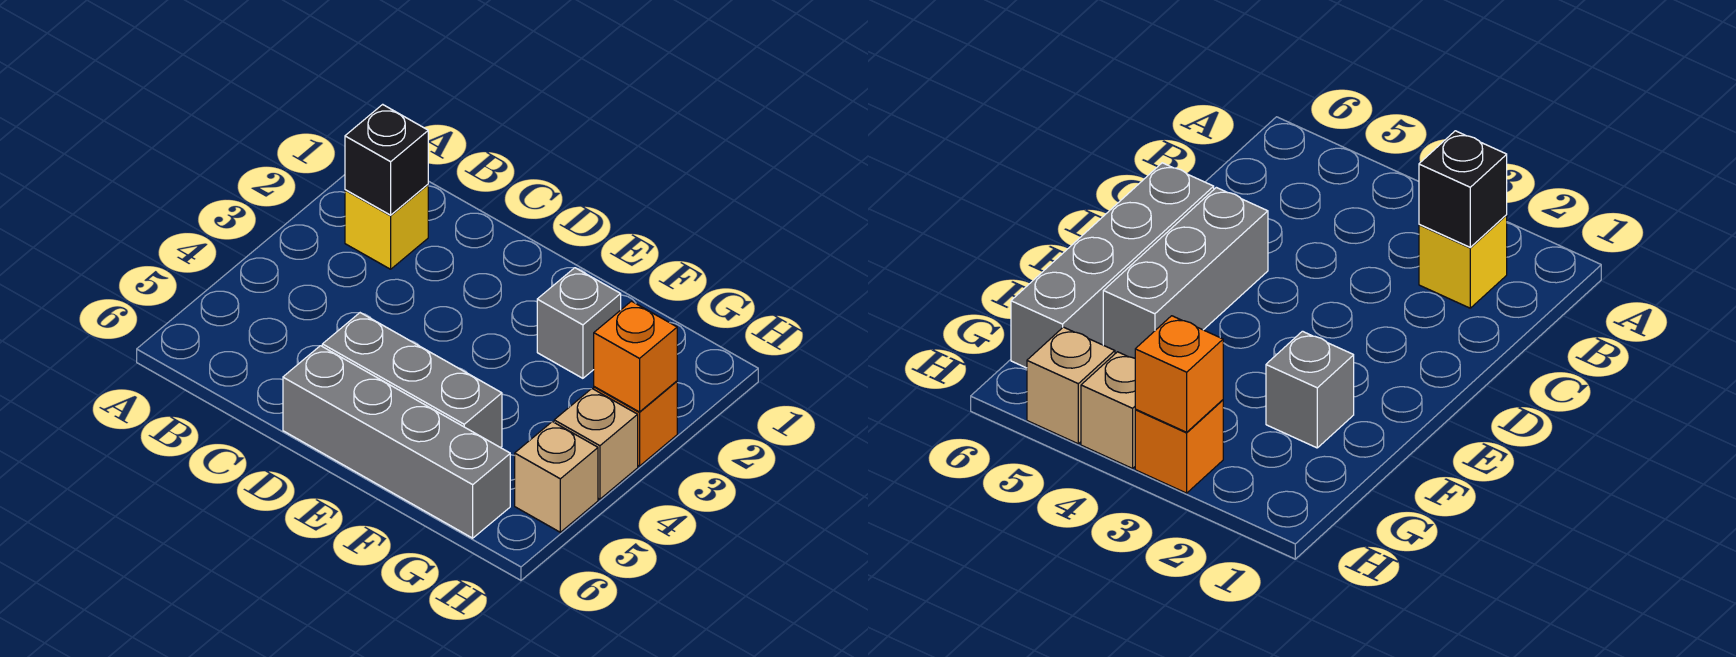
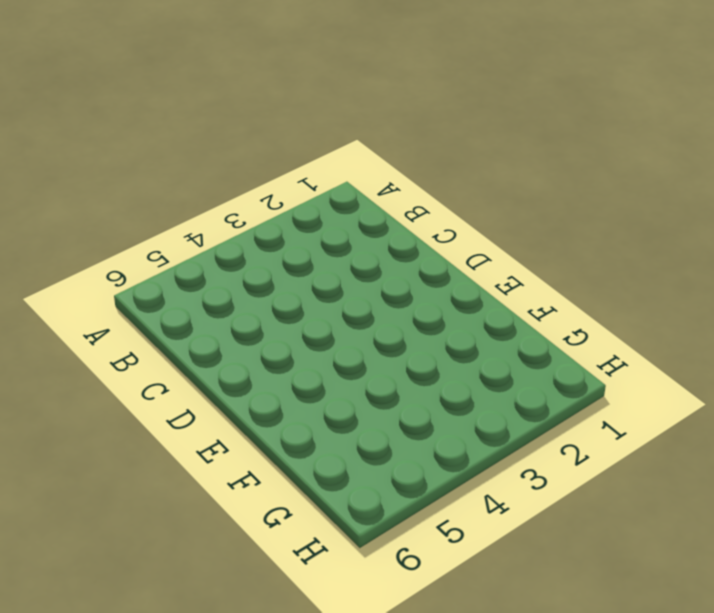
none -> yellow 1x1 brick [345,185,428,269]
none -> grey 1x3 brick [322,313,502,448]

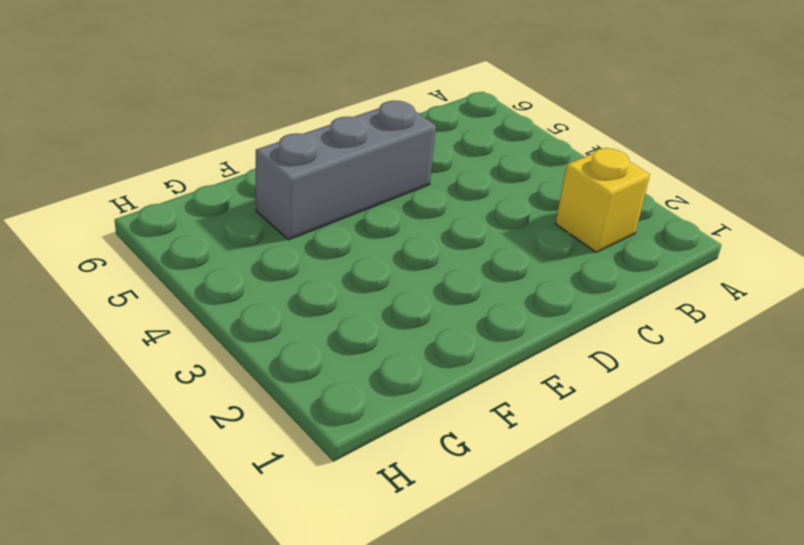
none -> grey 1x4 brick [283,346,510,538]
none -> grey 1x1 brick [537,268,621,378]

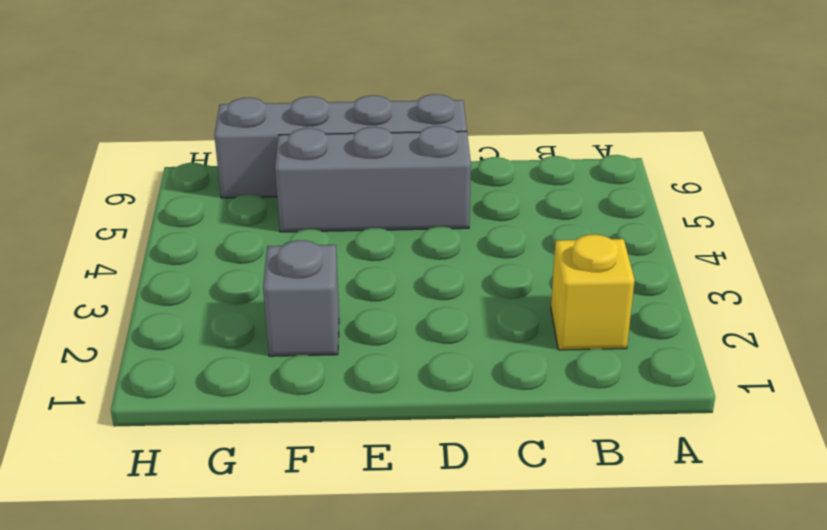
none -> orange 1x1 brick [594,381,677,466]
none -> tan 1x1 brick [554,389,638,499]

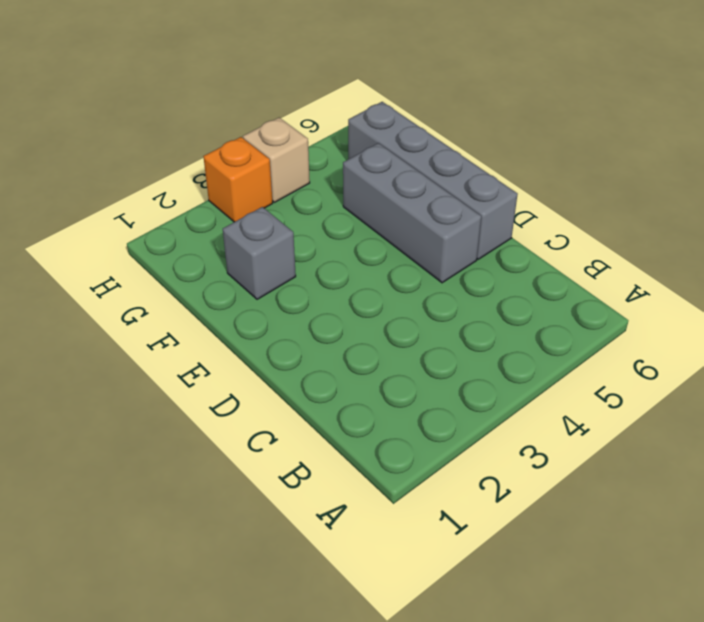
none -> yellow 1x1 brick [345,185,428,269]
none -> tan 1x1 brick [515,422,598,532]

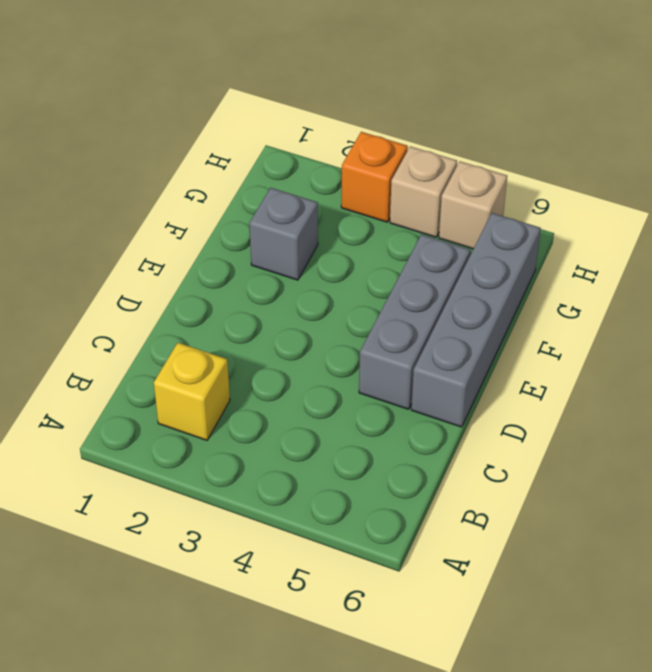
none -> black 1x1 brick [345,104,428,215]
none -> orange 1x1 brick [594,301,677,412]

